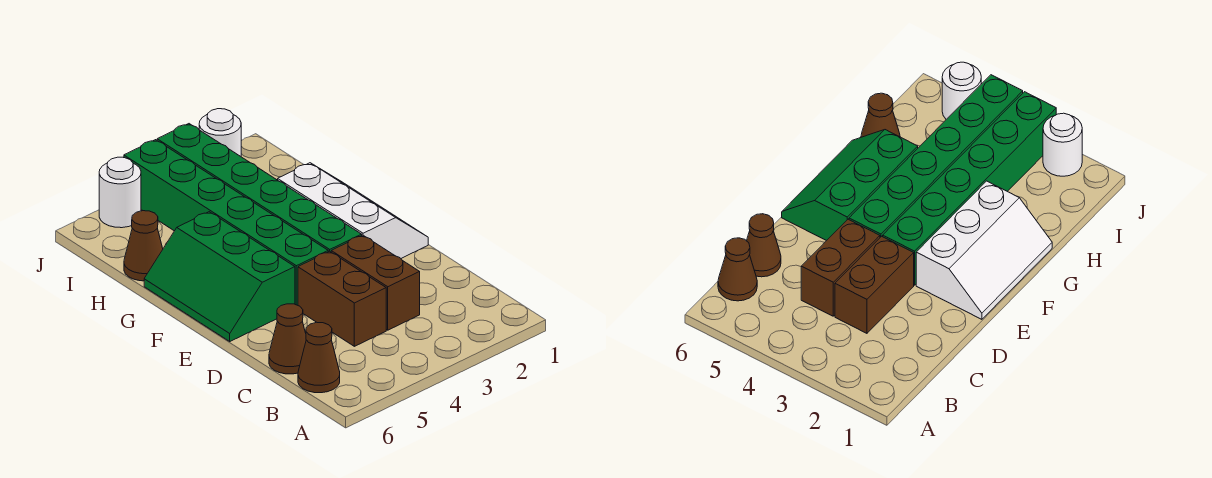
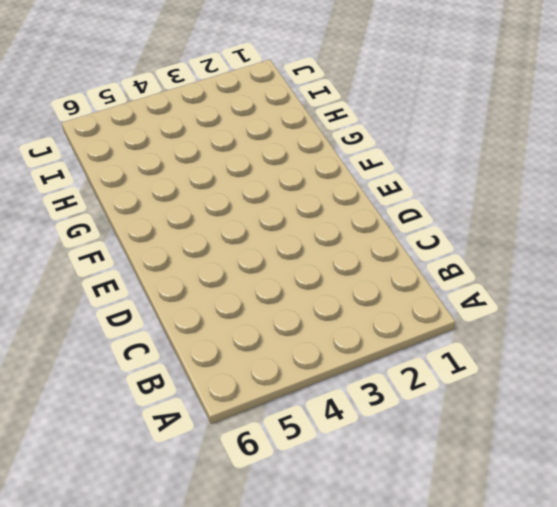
none -> brown 1x1 cone [298,322,340,393]
none -> brown 1x2 brick [331,235,420,330]

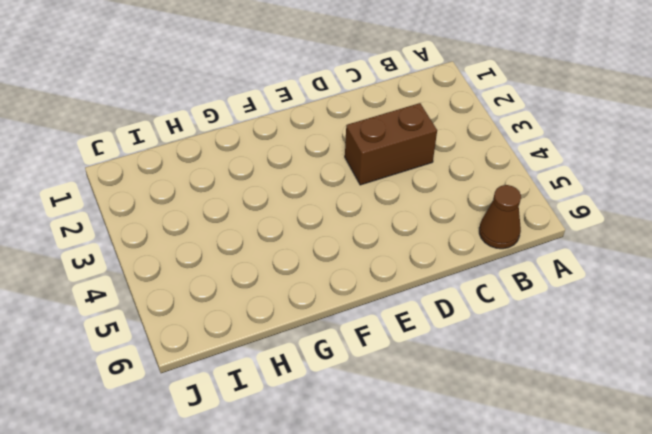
none -> brown 1x2 brick [298,251,386,346]
none -> brown 1x1 cone [269,304,306,374]

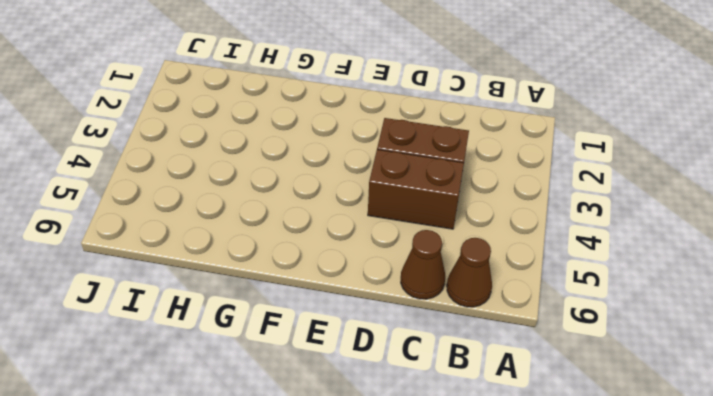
none -> white 2x3 slope [278,163,428,258]
none -> green 1x6 brick [157,124,362,252]

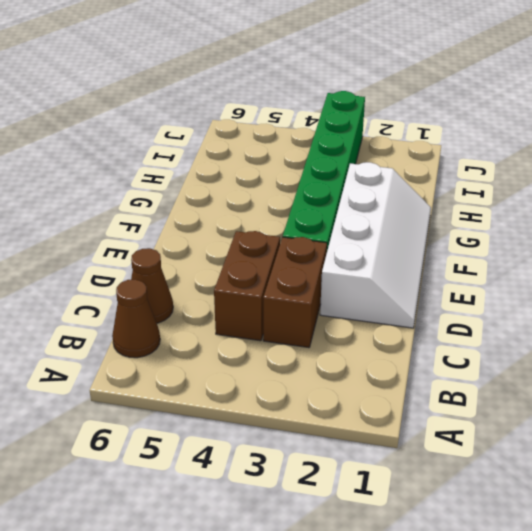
white 2x4 slope [320,162,431,328] -> white 2x3 slope [278,163,428,258]
none -> green 1x6 brick [124,140,328,305]
none -> green 2x3 slope [144,212,295,341]

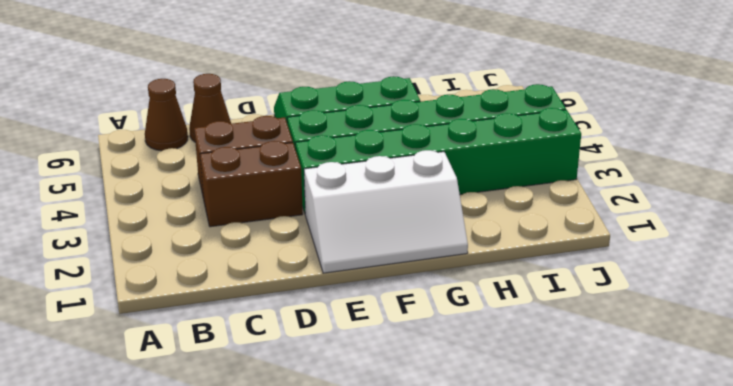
none -> brown 1x1 cone [124,211,163,281]
none -> white 1x1 round brick [199,109,241,156]

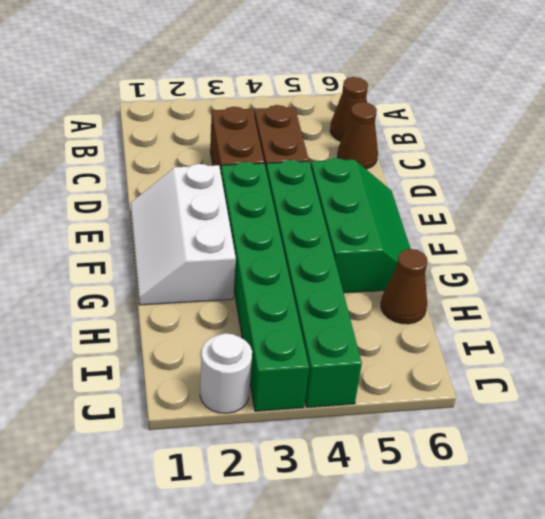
none -> white 1x1 round brick [99,157,141,228]

